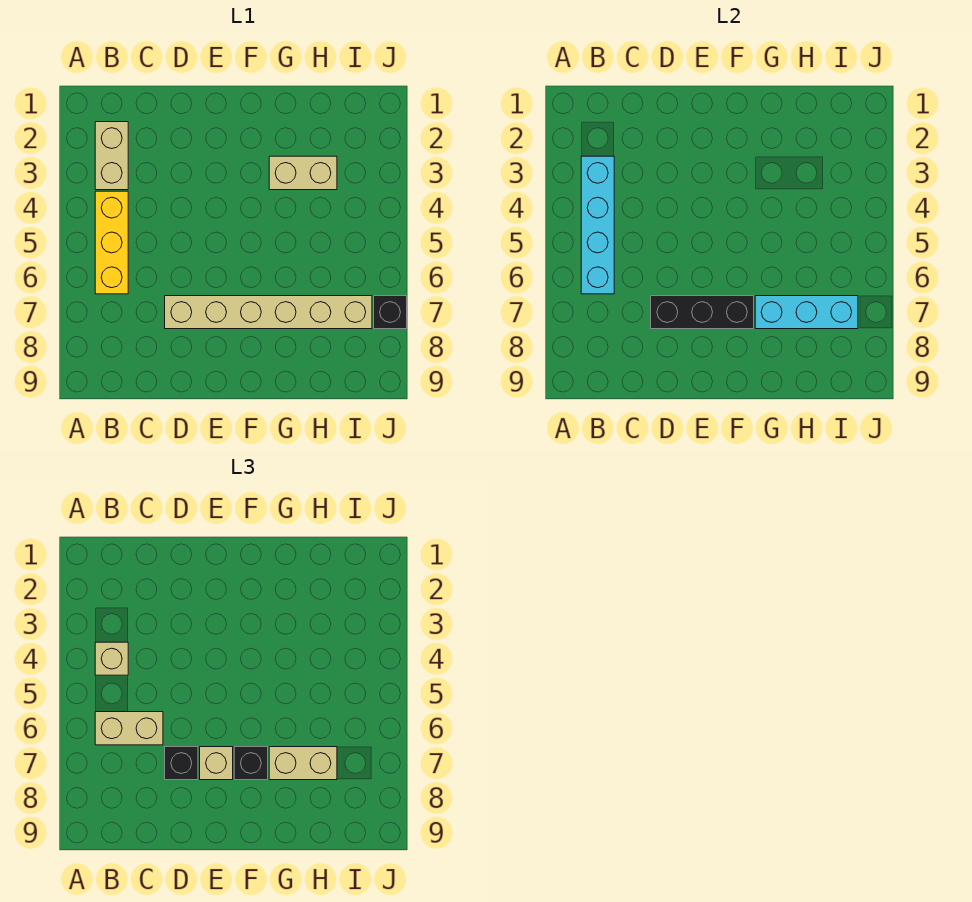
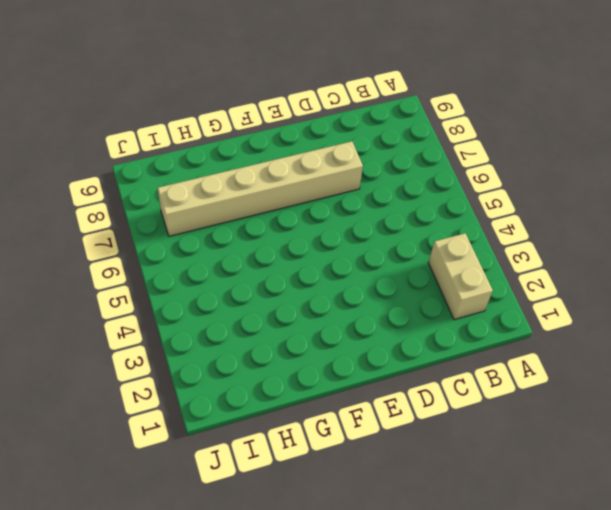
none -> yellow 1x3 brick [95,191,128,294]
none -> tan 1x2 brick [269,156,337,190]
none -> black 1x1 brick [374,296,407,329]

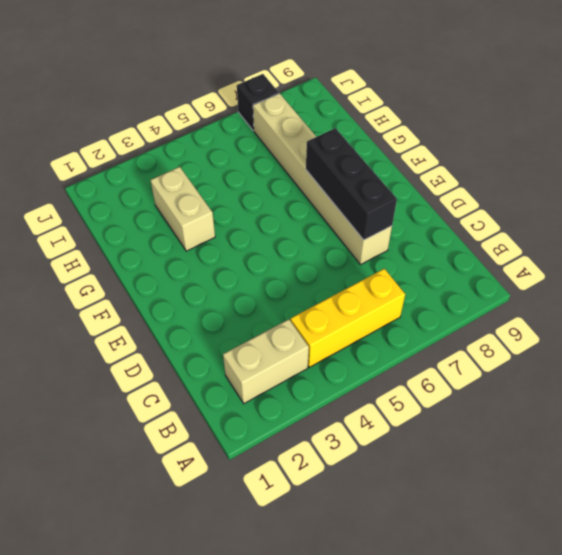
none -> cyan 1x4 brick [581,156,614,294]
none -> cyan 1x3 brick [755,296,858,329]
none -> tan 1x1 brick [95,642,128,675]

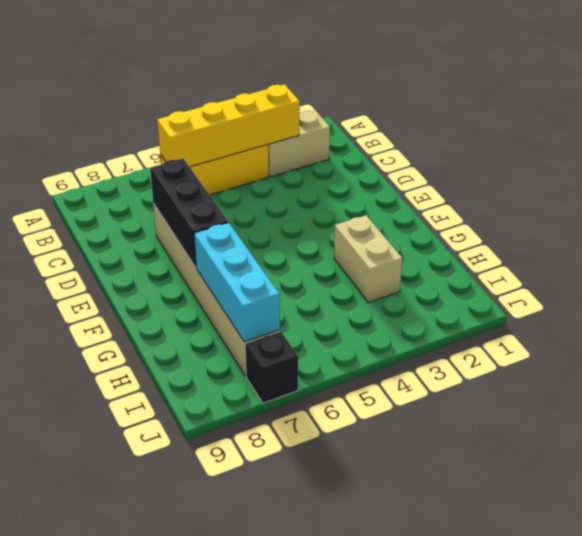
yellow 1x4 brick [157,84,300,167] -> cyan 1x4 brick [581,156,614,294]
none -> tan 1x1 brick [95,642,128,675]
none -> tan 1x2 brick [95,712,163,745]
none -> black 1x1 brick [165,747,198,780]

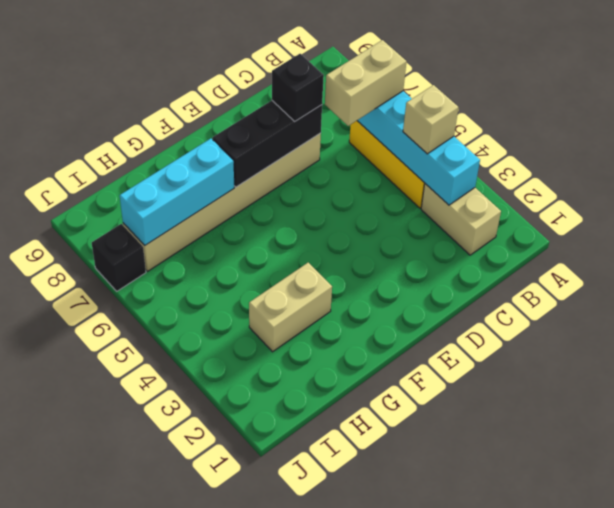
none -> tan 1x1 brick [200,747,233,780]
none -> black 1x1 brick [234,747,268,780]
none -> tan 1x2 brick [269,747,337,780]

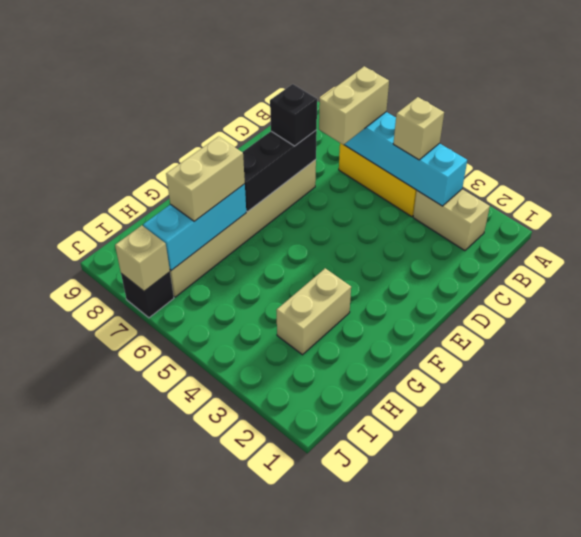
tan 1x1 brick [115,225,170,291] -> tan 1x1 brick moved to [200,747,233,780]
none -> black 1x1 brick [234,747,268,780]

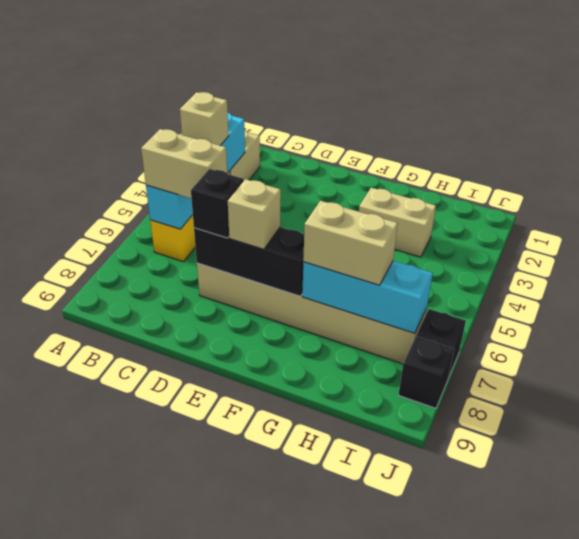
black 1x1 brick [398,336,454,408] -> black 1x1 brick moved to [234,747,268,780]

